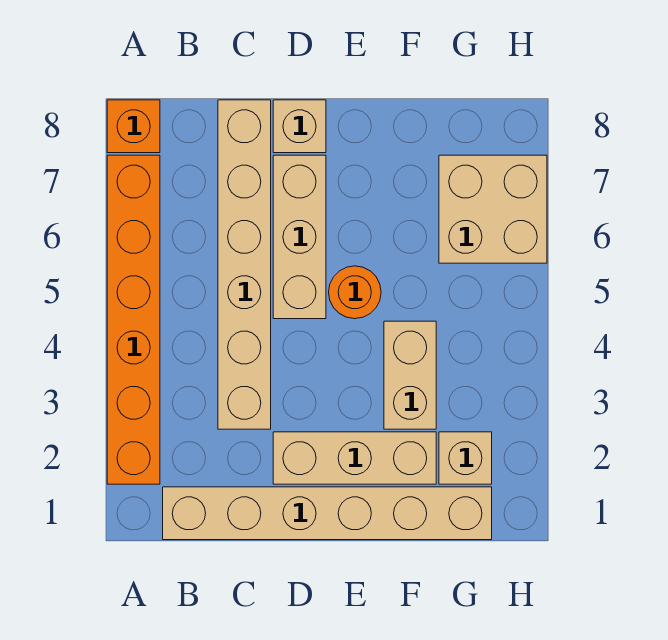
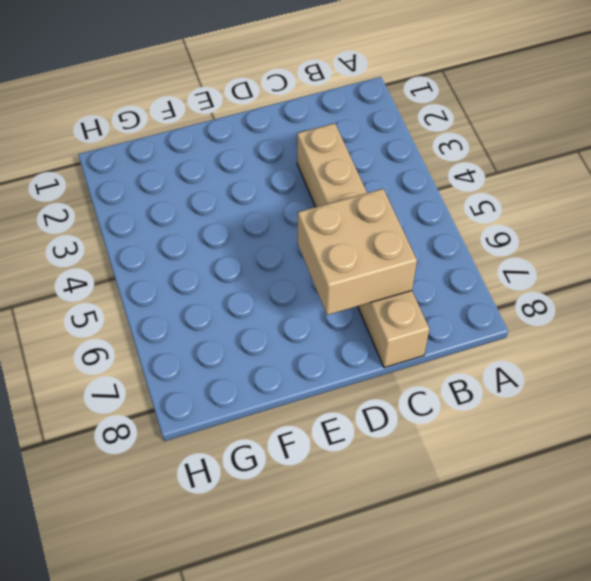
tan 2x2 brick [298,189,417,315] -> tan 2x2 brick moved to [439,155,547,263]
none -> orange 1x6 brick [107,155,160,484]
none -> orange 1x1 brick [107,100,160,153]

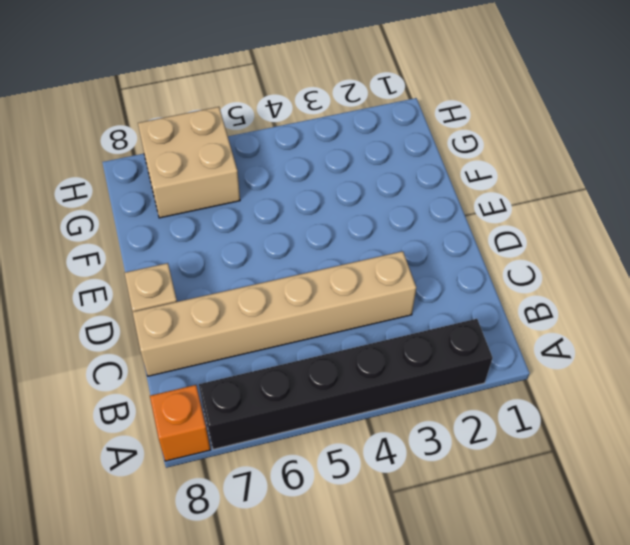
black 1x6 brick [199,319,493,449] -> orange 1x6 brick [107,155,160,484]
none -> tan 1x6 brick [163,487,492,540]
none -> tan 1x3 brick [273,432,436,484]

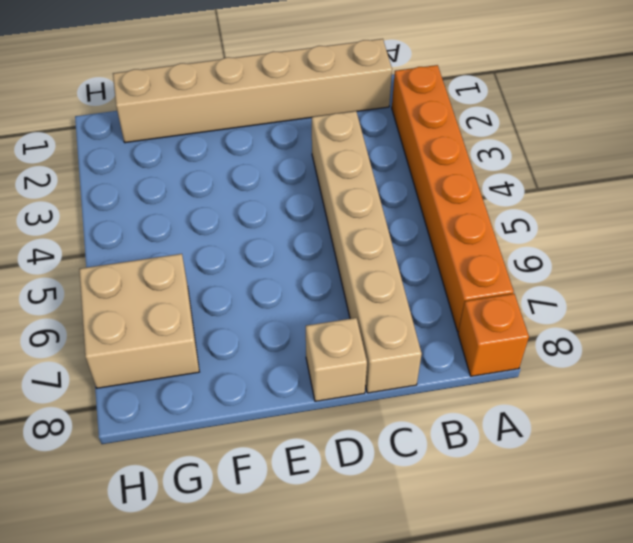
none -> tan 1x3 brick [273,432,436,484]
none -> tan 1x3 brick [273,155,326,319]

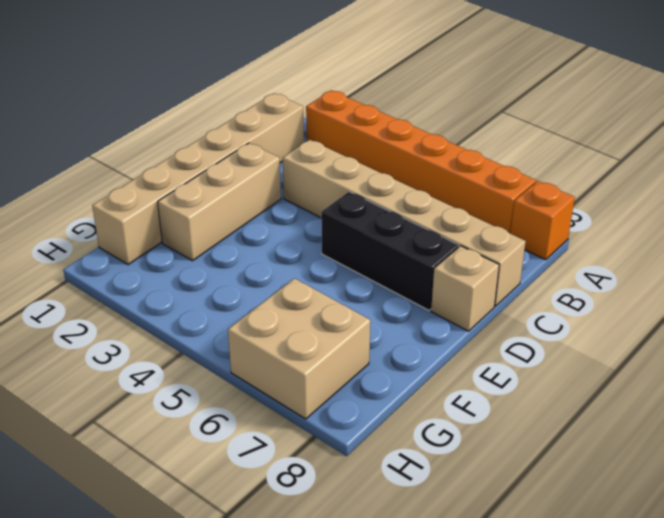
black 1x3 brick [321,192,459,310] -> tan 1x3 brick [273,155,326,319]
none -> orange 1x1 round brick [329,266,381,319]
none -> tan 1x2 brick [384,321,436,429]

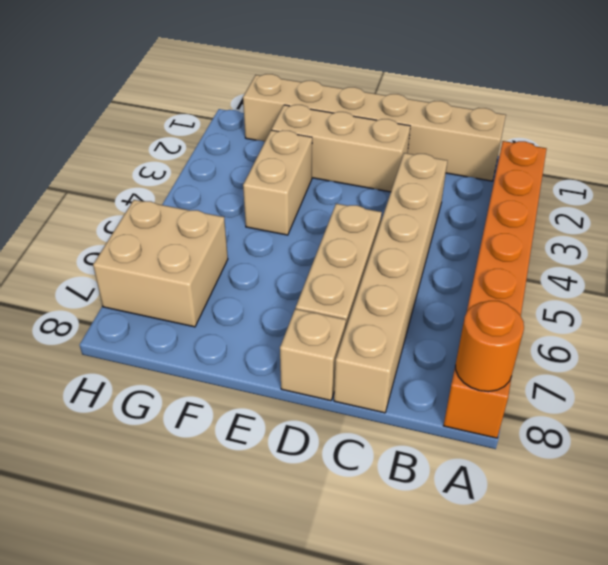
orange 1x1 round brick [456,301,524,392] -> orange 1x1 round brick moved to [329,266,381,319]
none -> tan 1x1 brick [439,432,492,484]

